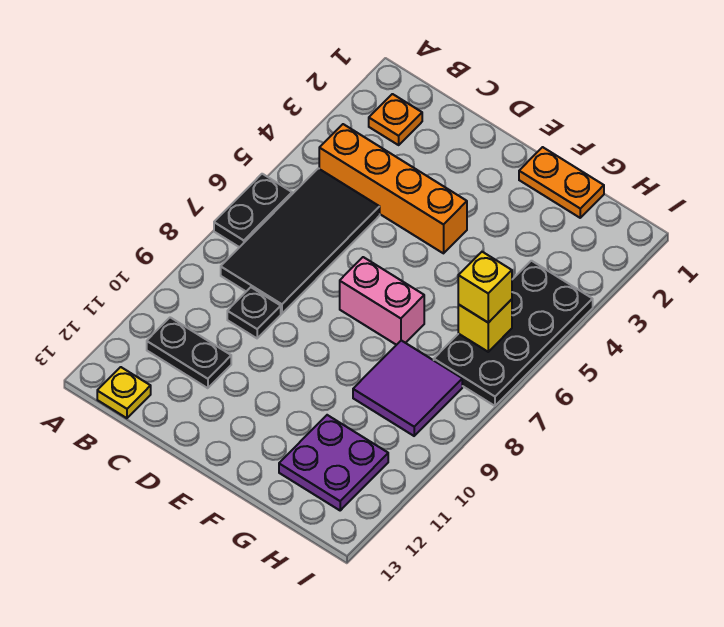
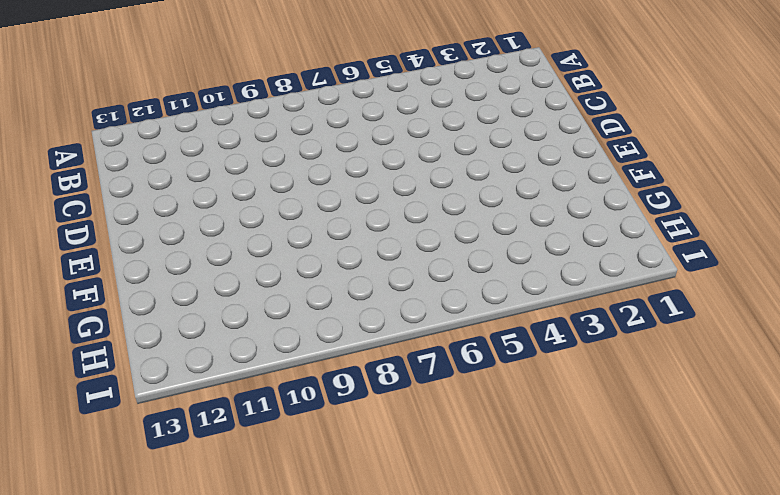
none -> black 1x2 plate [214,174,292,247]
none -> orange 1x1 plate [369,94,422,145]
none -> orange 1x4 brick [319,124,467,253]

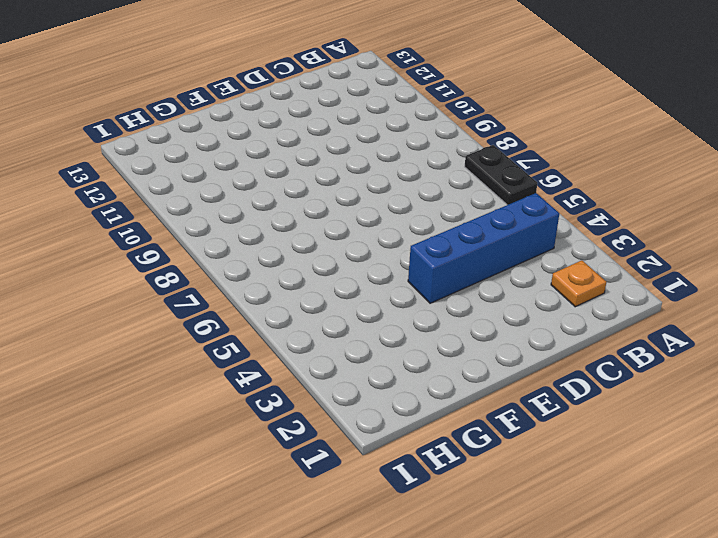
blue 1x4 brick [408,193,559,303] -> orange 1x4 brick [319,124,467,253]
none -> black 2x4 tile [221,168,380,314]
none -> black 1x2 plate [147,317,231,388]
none -> yellow 1x1 plate [97,367,151,418]

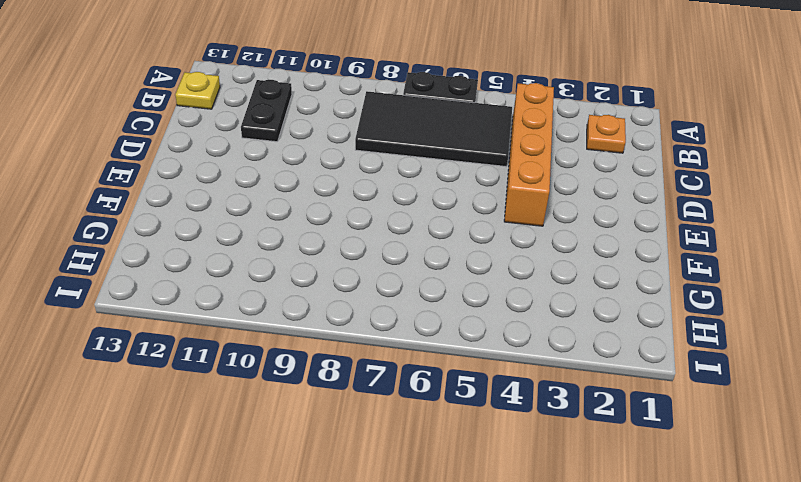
none -> black 1x1 plate [227,287,281,338]
none -> pink 1x2 brick [340,257,424,345]
none -> orange 1x2 plate [519,147,604,218]

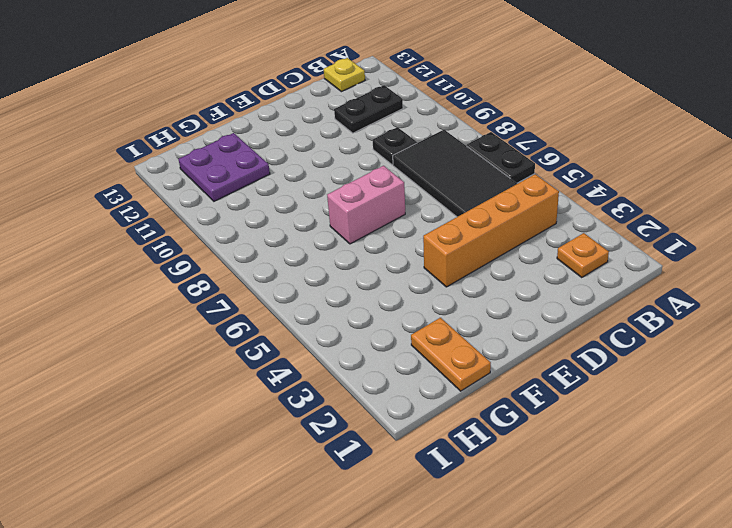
orange 1x2 plate [411,318,491,391] -> orange 1x2 plate turned to [519,147,604,218]
none -> purple 2x2 tile [353,340,462,436]
none -> black 2x4 plate [434,261,593,406]
none -> yellow 1x1 brick [458,299,512,352]

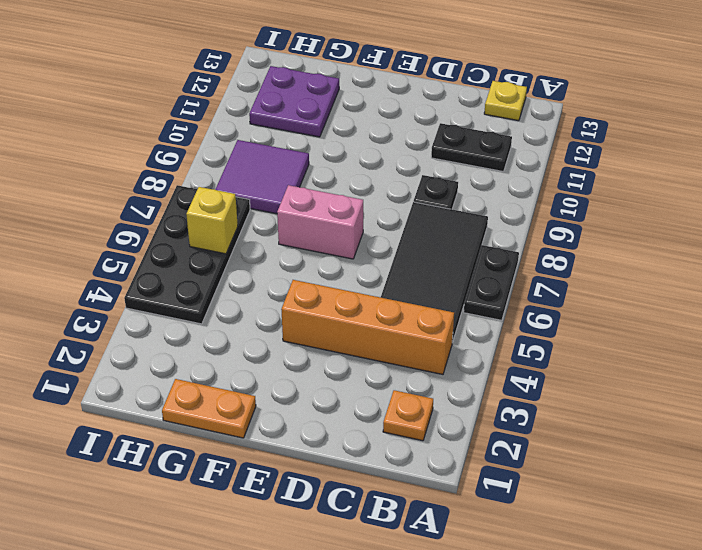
none -> yellow 1x1 brick [458,252,512,323]

